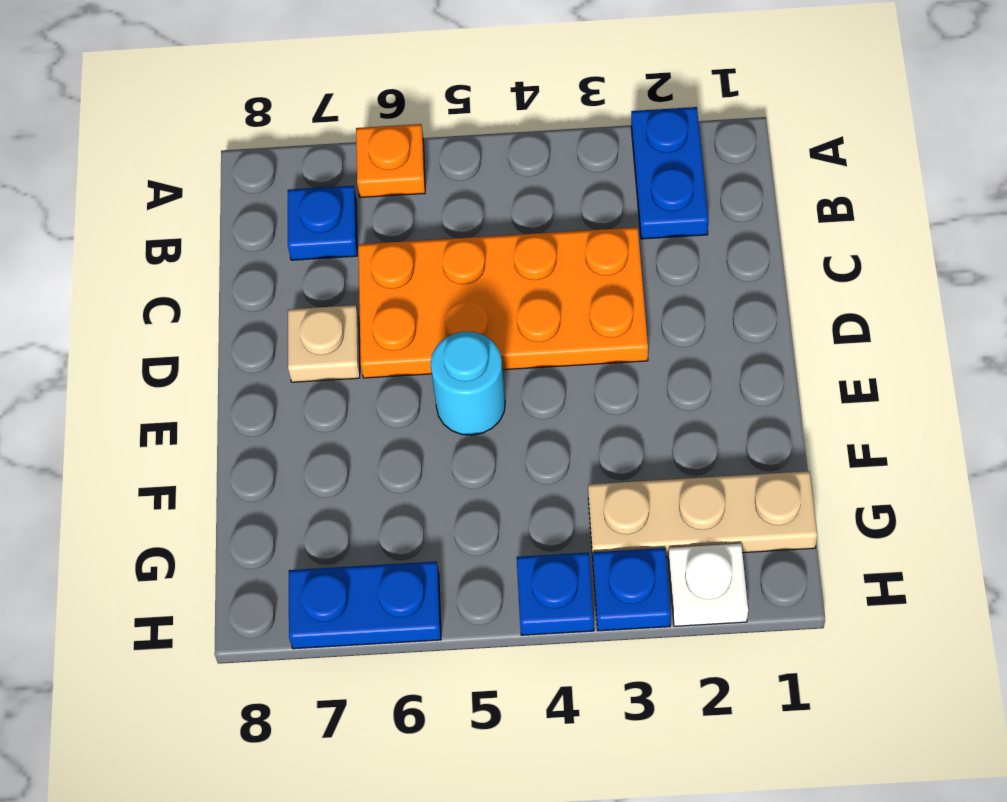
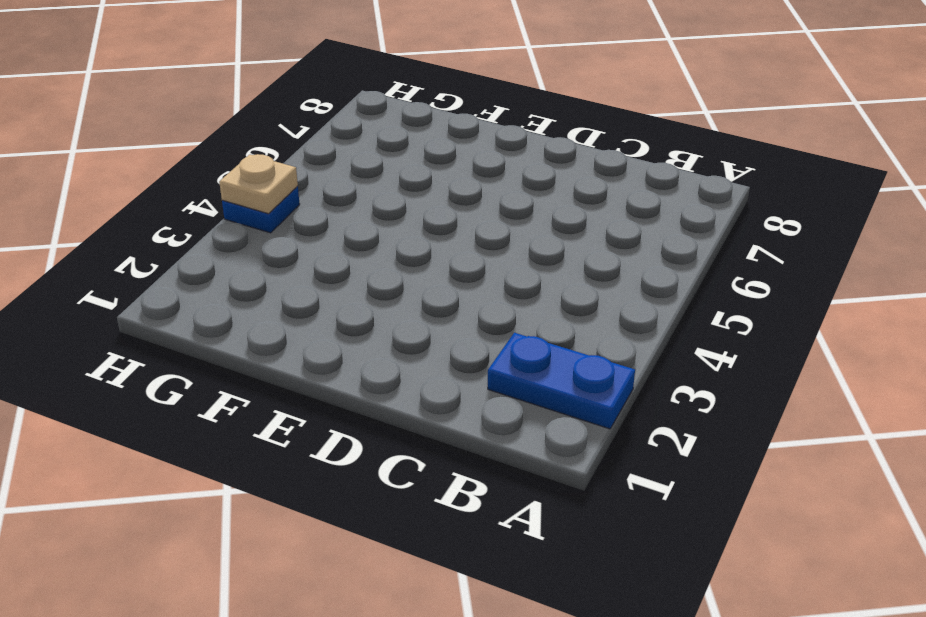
tan 1x1 plate [219,154,298,214] -> tan 1x1 plate moved to [288,305,360,382]
none -> orange 1x1 plate [356,124,425,197]
none -> blue 1x1 plate [288,186,357,260]

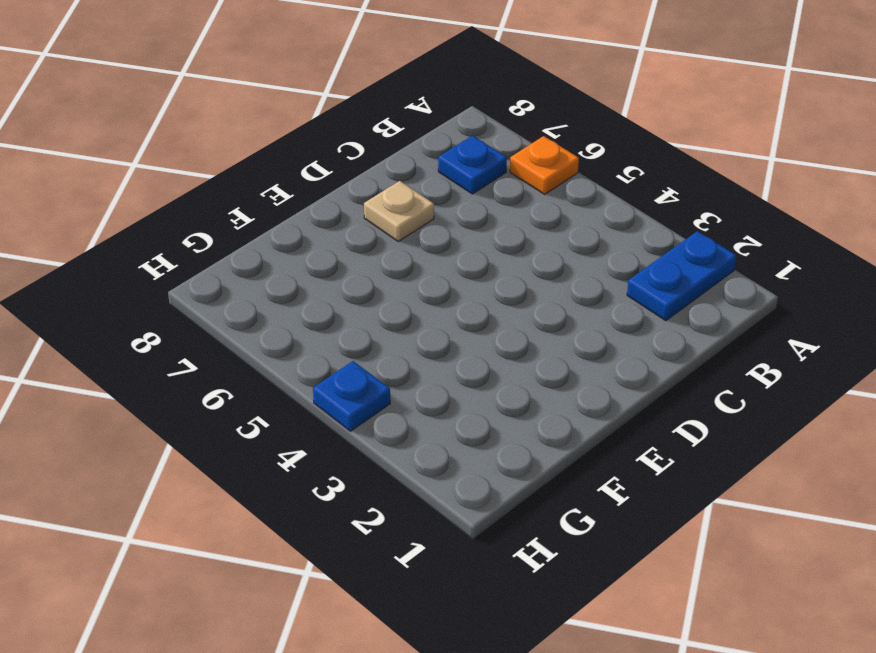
none -> orange 2x4 plate [358,227,648,378]
none -> cyan 1x1 round brick [431,331,505,435]

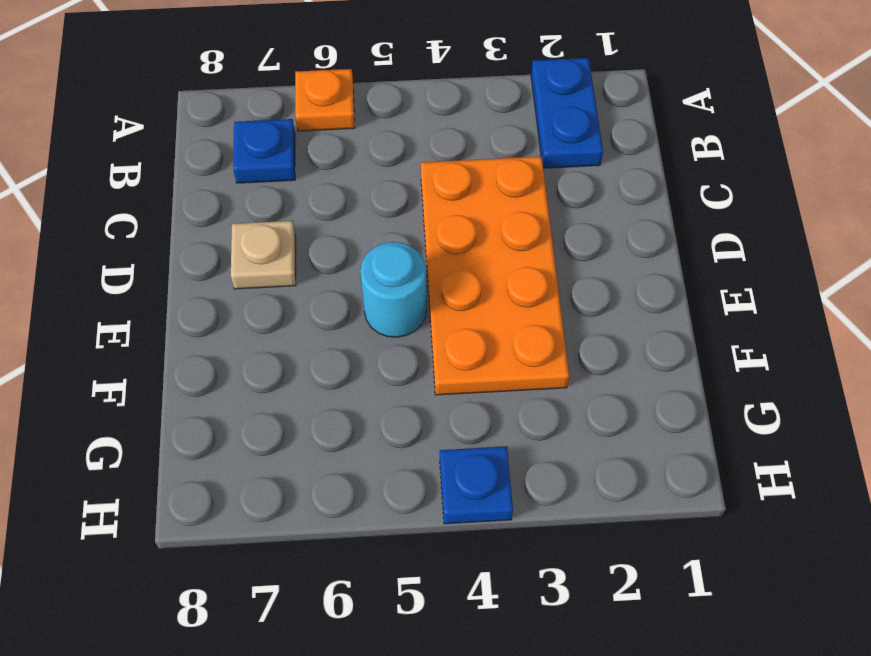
orange 2x4 plate [421,157,569,395] -> orange 2x4 plate turned to [358,227,648,378]
none -> tan 1x3 plate [588,471,817,557]
none -> white 1x1 plate [668,544,748,626]

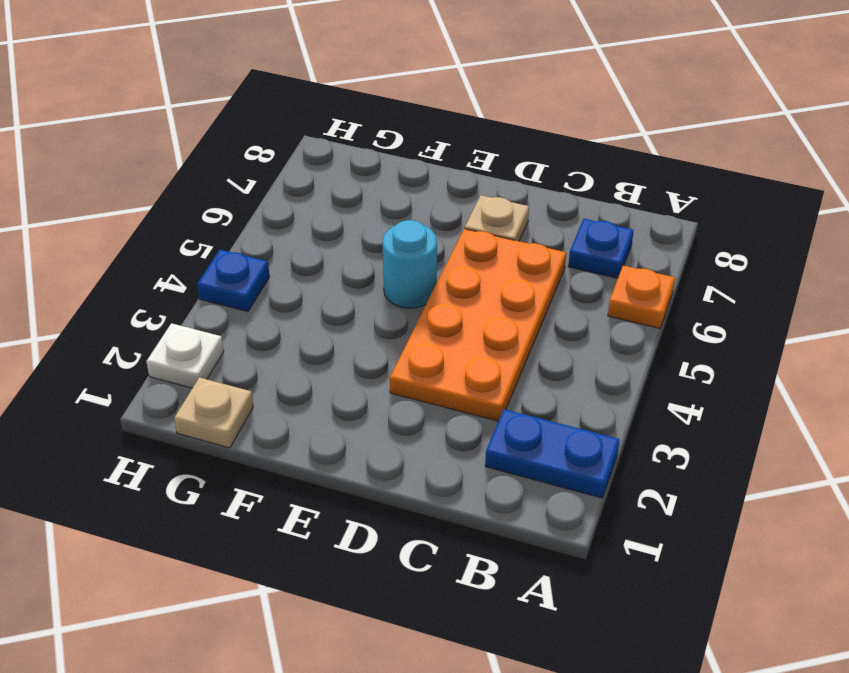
tan 1x1 plate [174,377,253,448] -> tan 1x3 plate [588,471,817,557]
none -> blue 1x1 plate [593,548,671,631]
none -> blue 1x2 plate [289,561,441,649]

